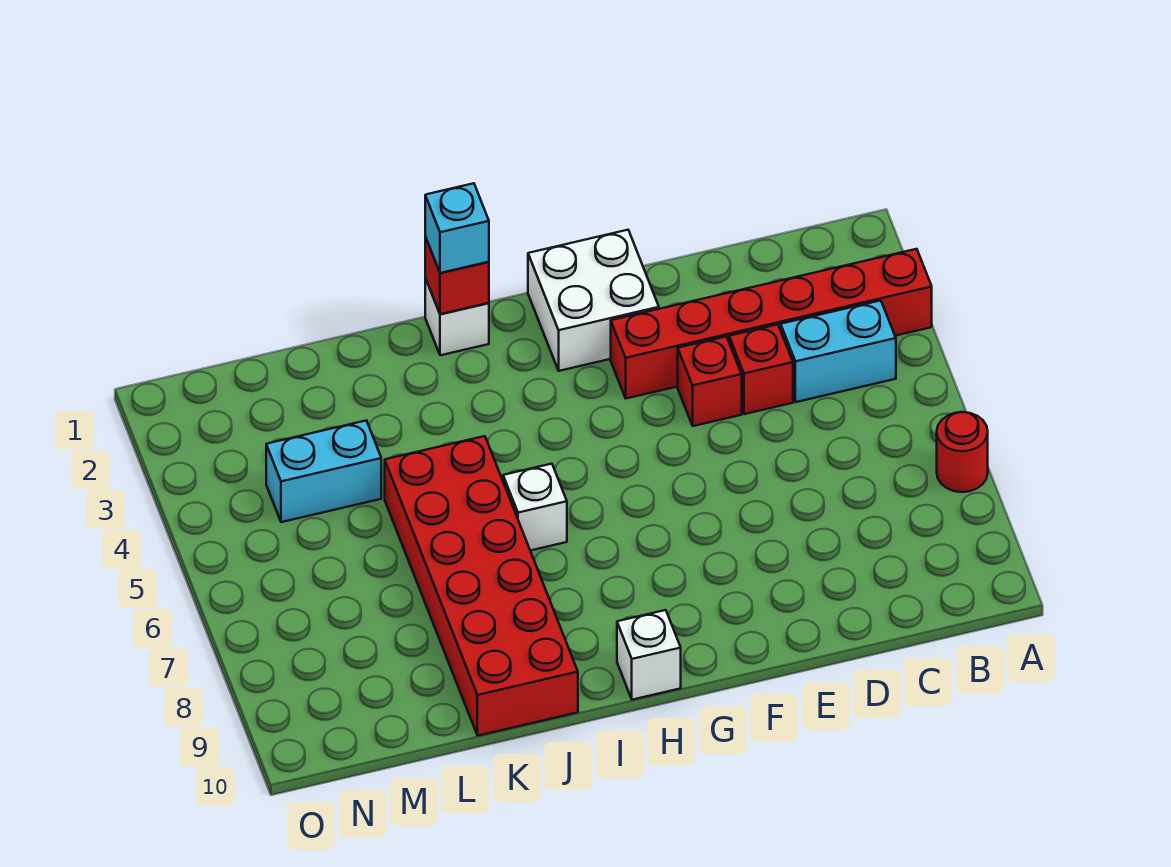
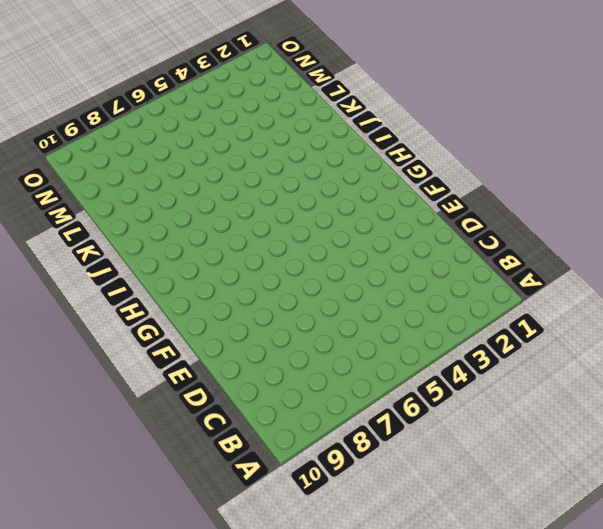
none -> red 1x6 brick [611,249,932,398]
none -> red 1x1 round brick [937,412,988,492]
none -> cyan 1x2 brick [781,301,896,402]

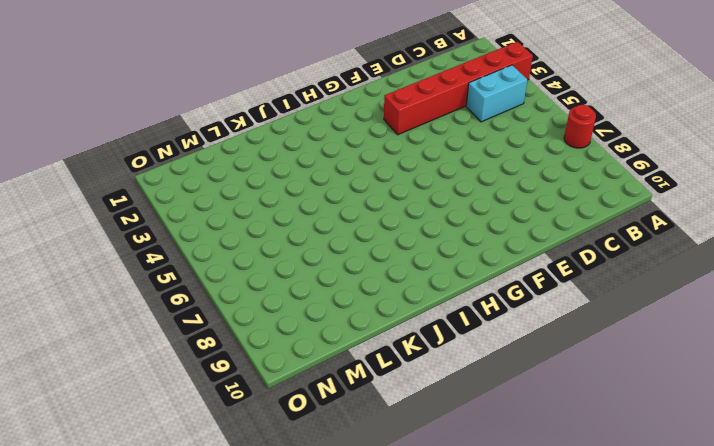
none -> red 1x1 brick [729,325,793,414]
none -> red 1x1 brick [678,337,742,426]
none -> white 2x2 brick [528,230,659,371]

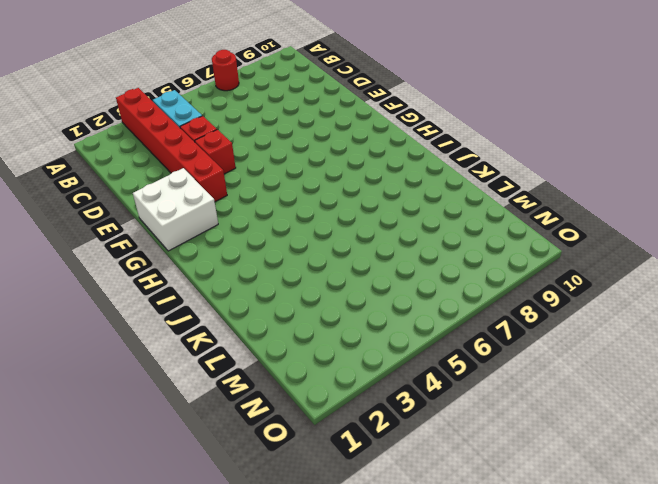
none -> white 1x1 brick [617,610,681,700]
none -> white 1x1 brick [425,278,489,355]
none -> white 1x1 brick [503,464,567,551]

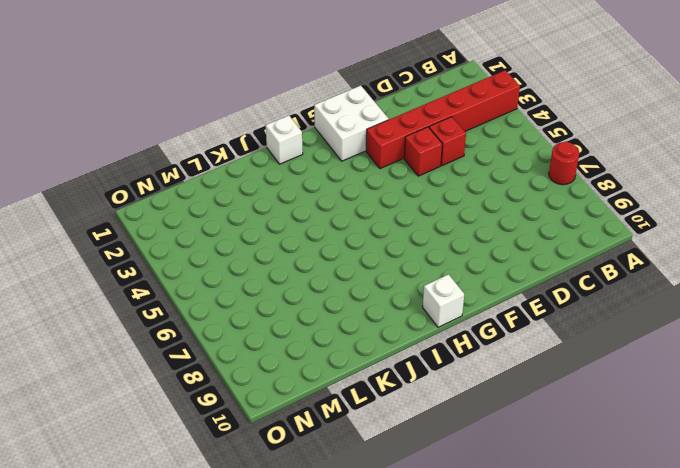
none -> cyan 1x2 brick [781,301,896,402]
none -> white 1x1 brick [503,464,567,551]
none -> red 2x6 brick [385,436,578,736]

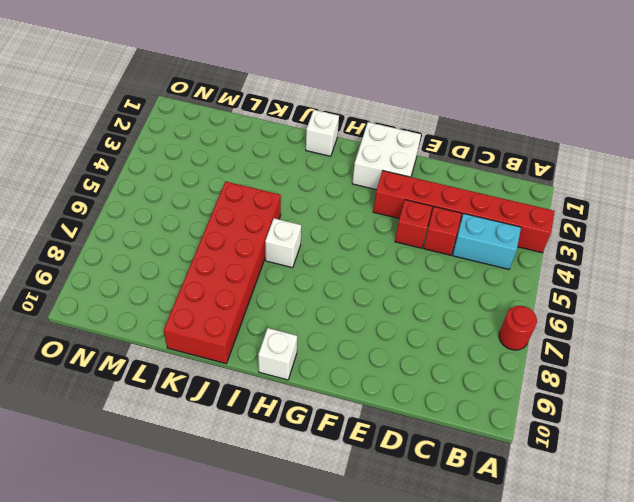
none -> cyan 1x2 brick [266,421,381,522]
none -> red 1x1 brick [425,237,489,314]
none -> cyan 1x1 brick [425,183,489,273]

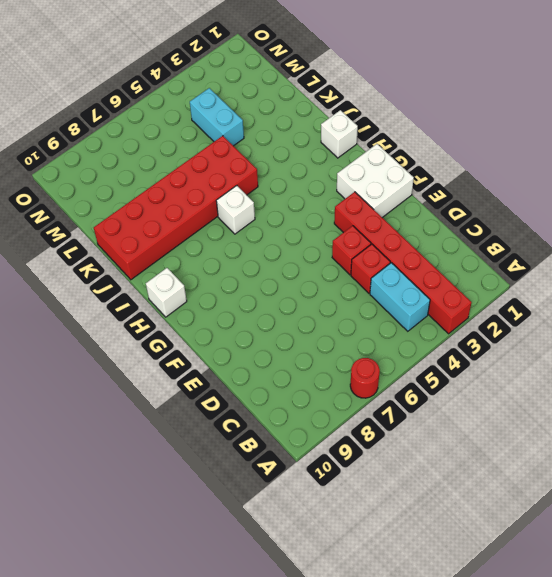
none -> red 1x1 brick [425,237,489,314]
none -> cyan 1x1 brick [425,183,489,273]

